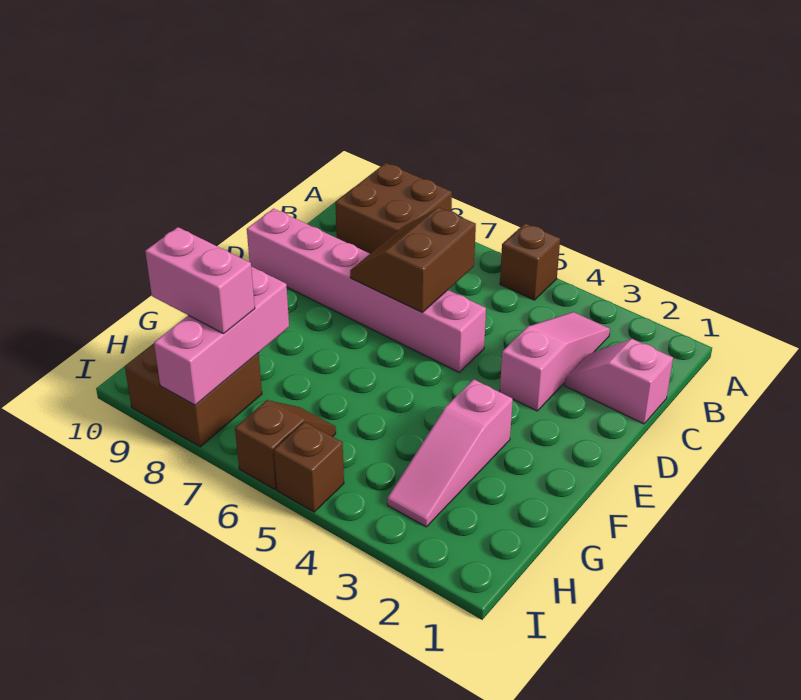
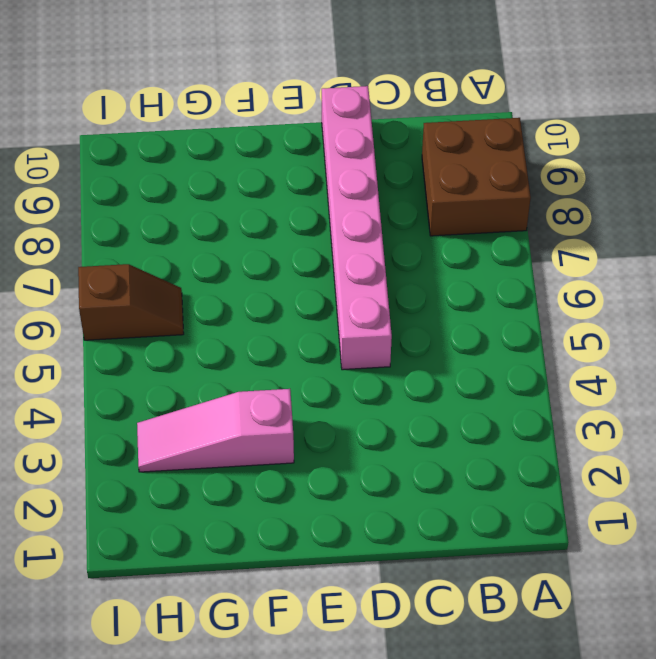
none -> brown 1x1 brick [500,223,560,300]
none -> pink 1x3 slope [500,312,610,411]
none -> pink 1x2 slope [565,339,673,424]

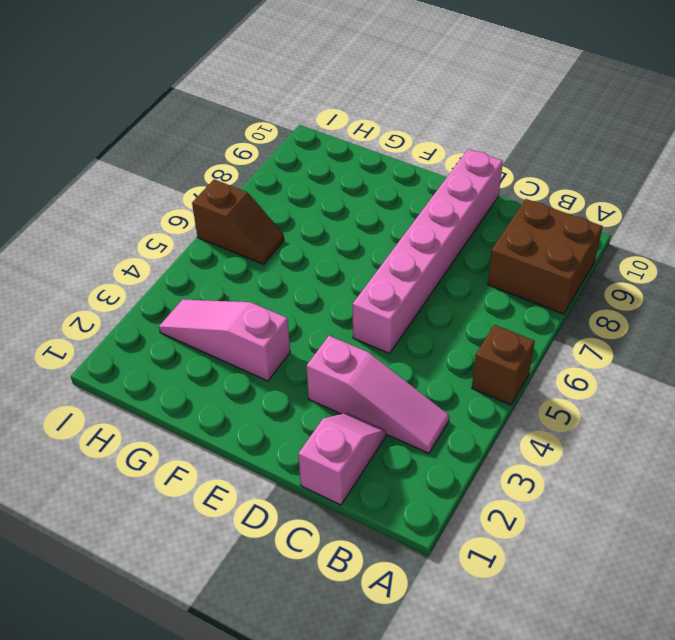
none -> brown 2x2 brick [125,344,262,447]
none -> brown 1x1 brick [274,422,344,512]
none -> brown 2x2 slope [350,208,476,312]

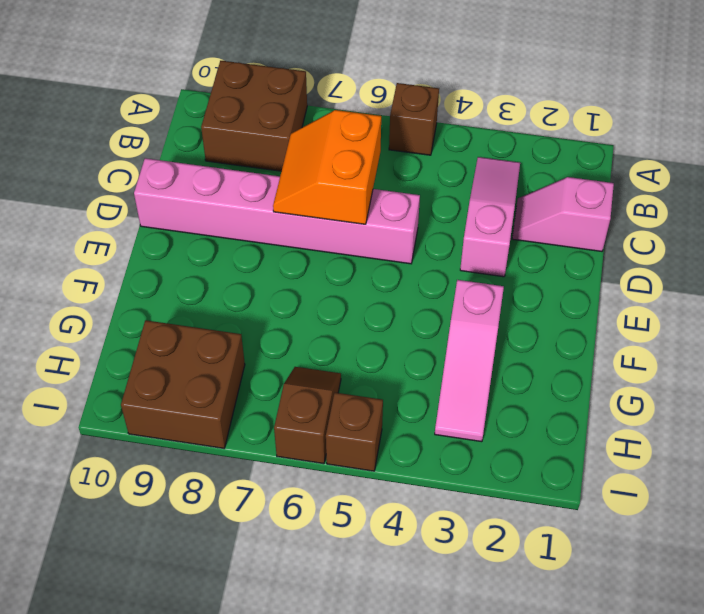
orange 2x2 slope [273,110,381,224] -> brown 2x2 slope [350,208,476,312]
none -> pink 1x3 brick [154,266,289,405]
none -> pink 1x2 brick [145,227,255,334]

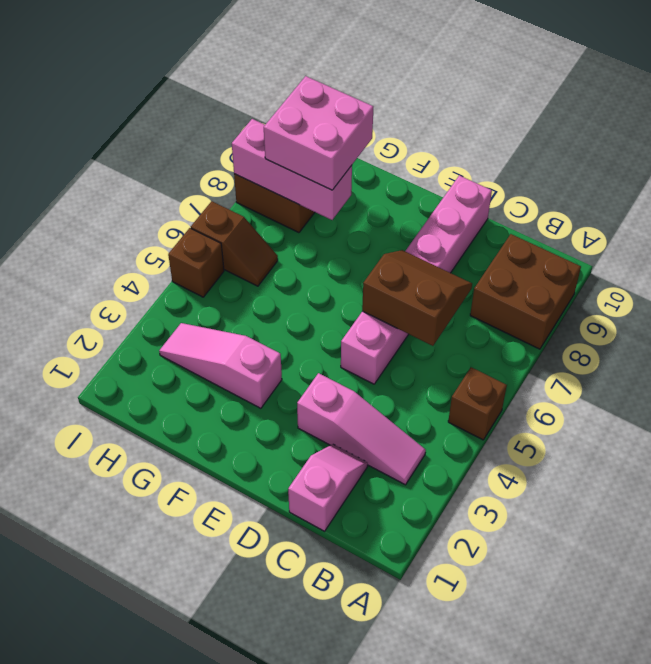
pink 2x2 brick [264,76,373,190] -> pink 1x2 brick [145,227,255,334]

